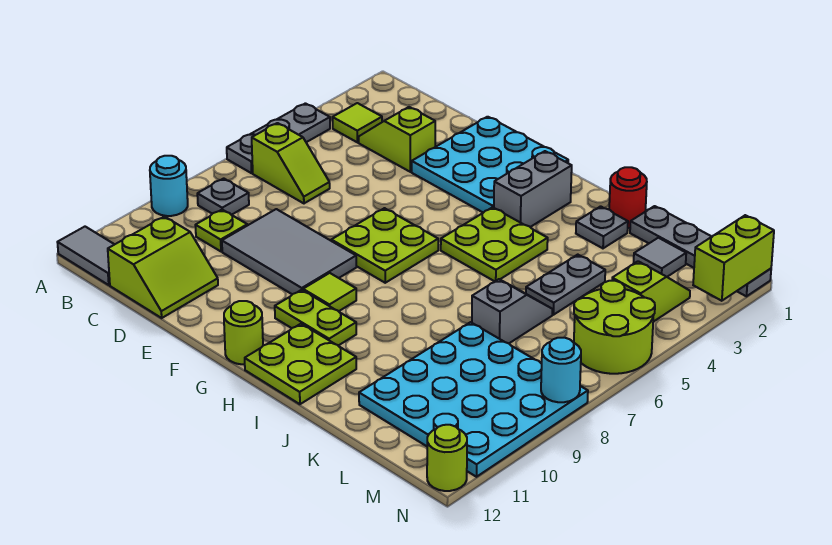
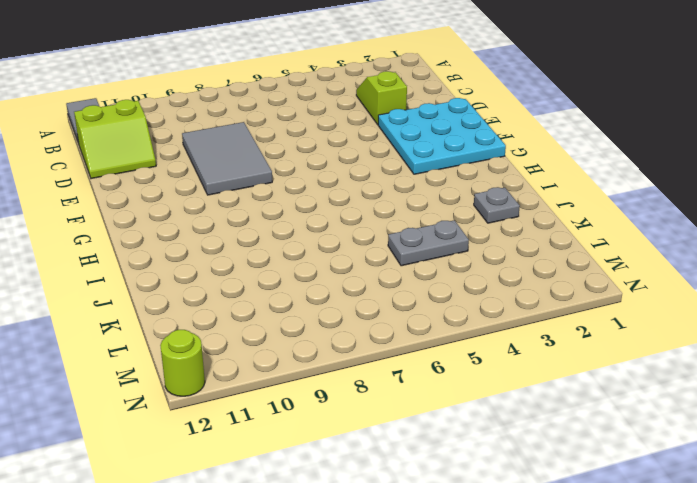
none -> grey 1x3 plate [227,103,330,173]
none -> cyan 1x1 round brick [150,156,188,216]
none -> lime 1x1 tile [332,103,382,142]
none -> lime 1x2 slope [252,123,330,203]

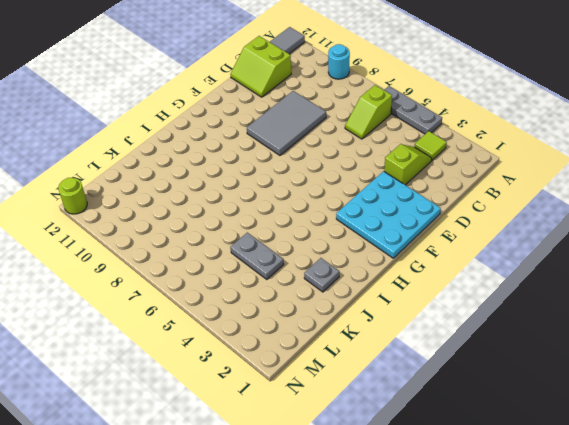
none -> grey 1x1 plate [197,178,249,215]
none -> lime 1x1 plate [195,210,247,252]
none -> lime 2x2 plate [331,208,438,283]
none -> lime 1x1 tile [303,273,356,311]

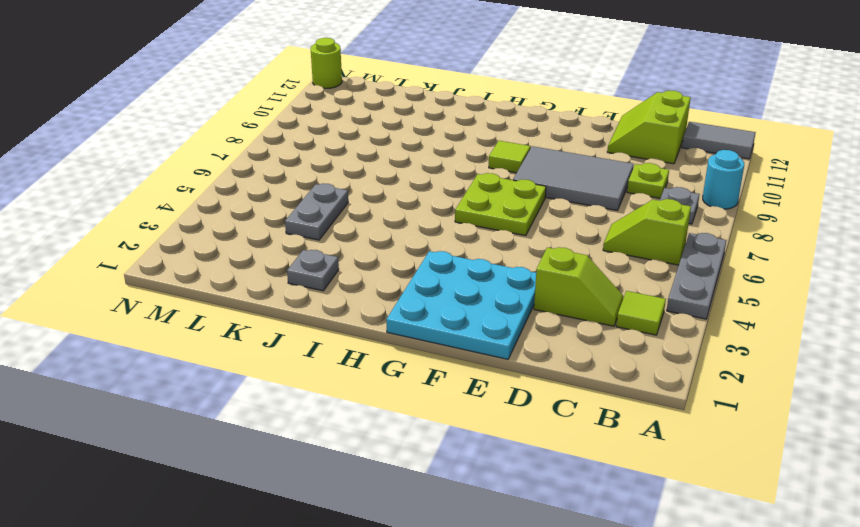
none -> lime 1x2 plate [275,290,356,346]
none -> lime 1x1 round brick [224,301,263,364]
none -> grey 1x2 brick [494,151,572,227]
none -> lime 2x2 plate [441,207,548,282]

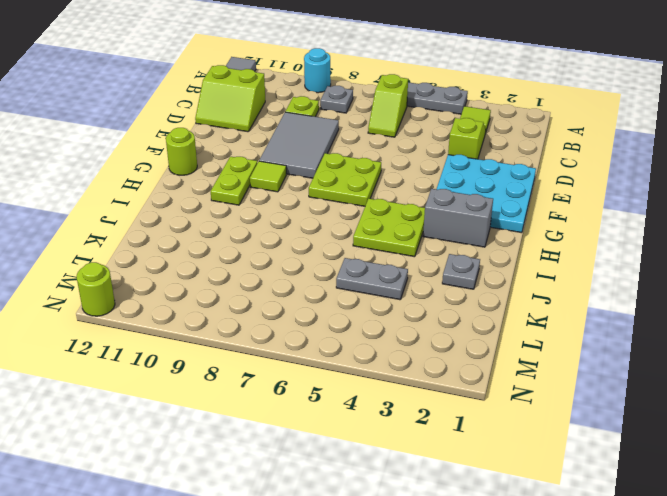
none -> lime 2x2 plate [245,324,356,404]
none -> red 1x1 round brick [609,167,647,228]
none -> grey 1x4 plate [630,206,771,296]
none -> grey 1x2 slope [472,279,552,343]

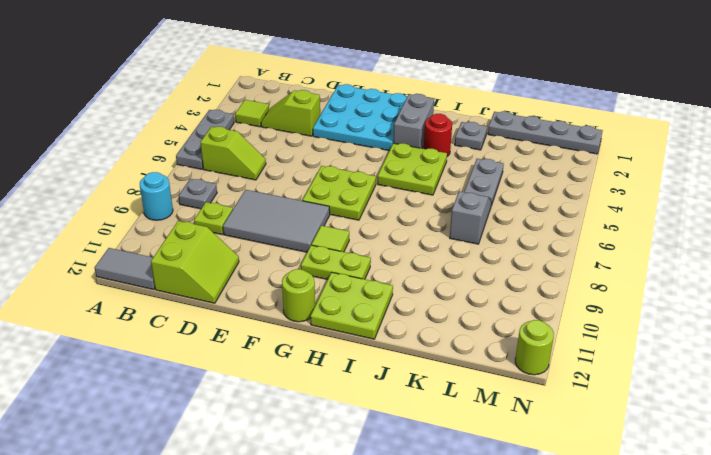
red 1x1 round brick [424,114,452,156] -> red 1x1 round brick moved to [609,167,647,228]
none -> cyan 4x4 plate [359,322,588,477]
none -> grey 1x1 tile [633,238,686,277]
none -> lime 1x2 slope [612,261,690,322]
none -> lime 2x2 round brick [574,281,655,374]

